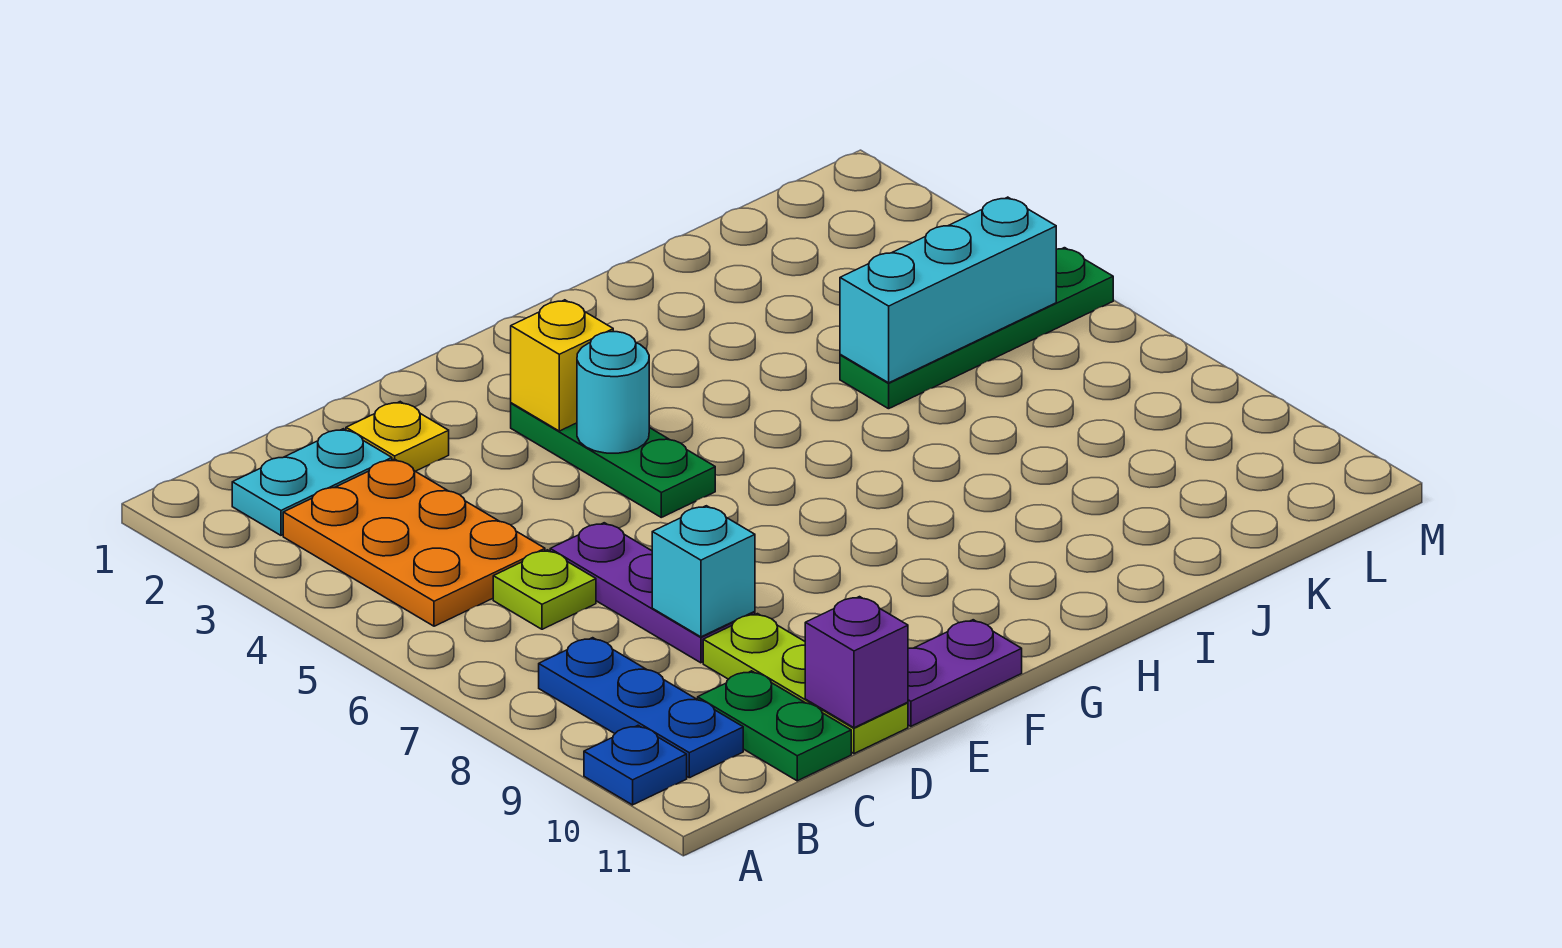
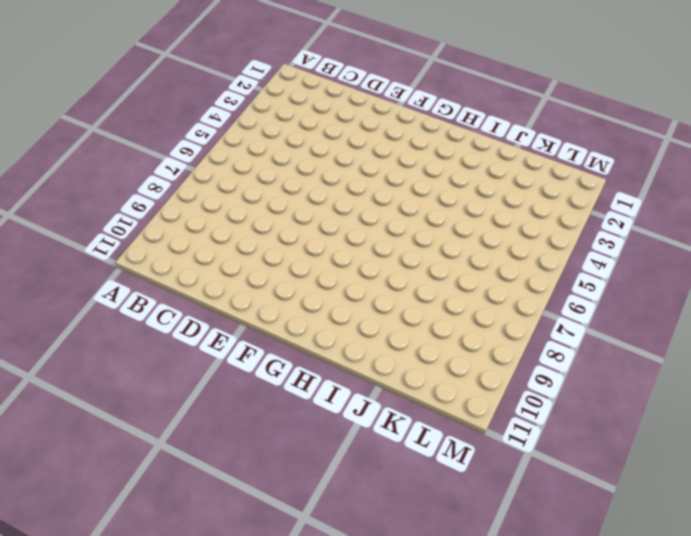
none -> blue 1x1 plate [584,726,687,805]
none -> cyan 1x2 plate [232,429,392,535]
none -> orange 2x3 plate [283,459,545,626]

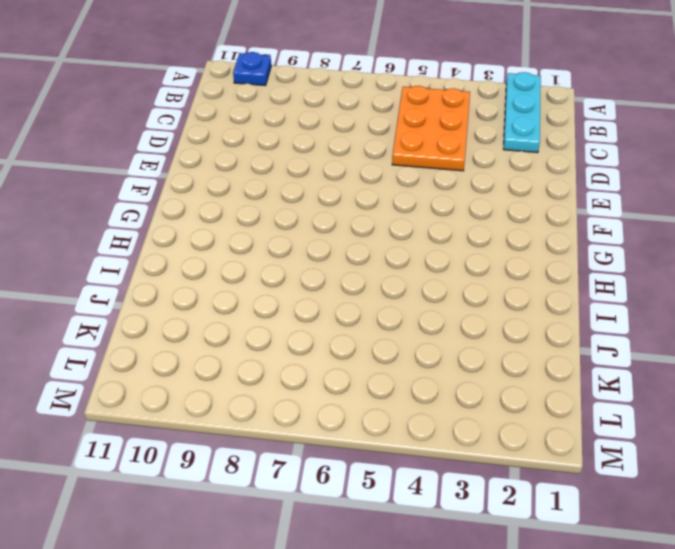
cyan 1x3 plate [504,72,541,153] -> cyan 1x2 plate [232,429,392,535]
orange 2x3 plate [392,86,470,171] -> orange 2x3 plate turned to [283,459,545,626]
none -> blue 1x3 plate [539,638,743,778]
none -> lime 1x1 plate [493,550,596,629]
none -> green 1x2 plate [698,671,851,781]

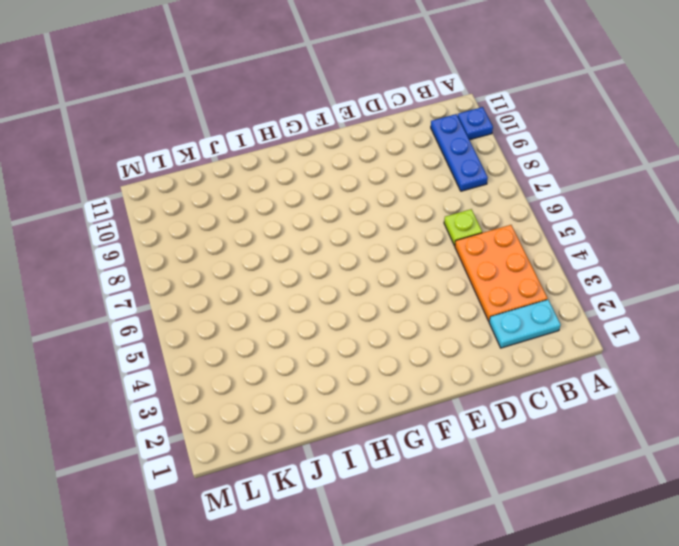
none -> green 1x2 plate [698,671,851,781]
none -> yellow 1x1 plate [346,402,449,471]
none -> purple 1x3 plate [550,523,755,663]

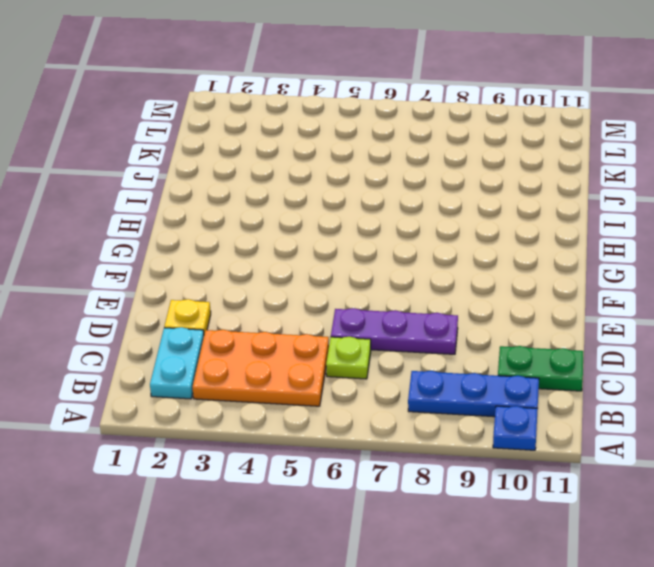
none -> lime 1x3 plate [703,614,908,754]
none -> purple 1x2 plate [908,620,1022,726]
none -> green 1x3 plate [511,403,715,517]

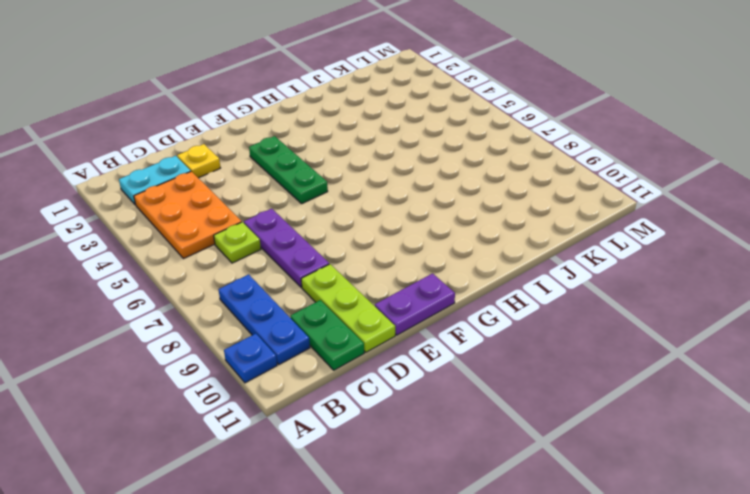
none -> green 1x4 plate [840,248,1113,409]
none -> cyan 1x1 brick [652,506,755,637]
none -> purple 1x1 brick [805,597,908,728]

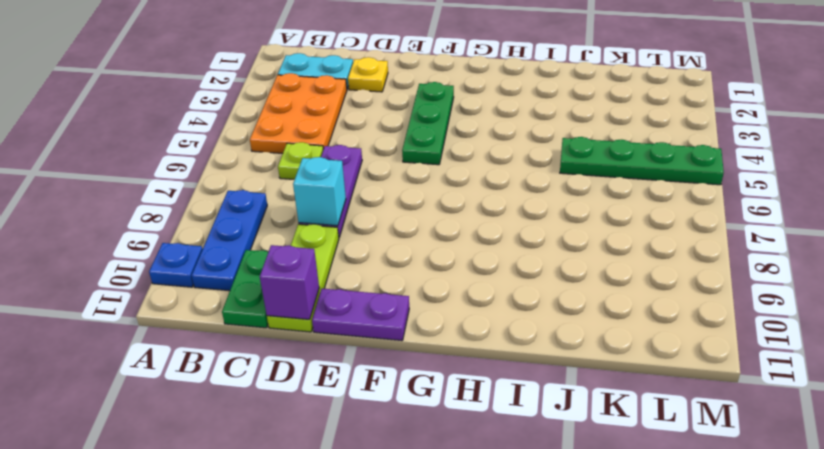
none -> yellow 1x1 brick [511,300,613,431]
none -> cyan 1x1 round brick [577,332,649,453]
none -> cyan 1x3 brick [840,197,1056,383]

